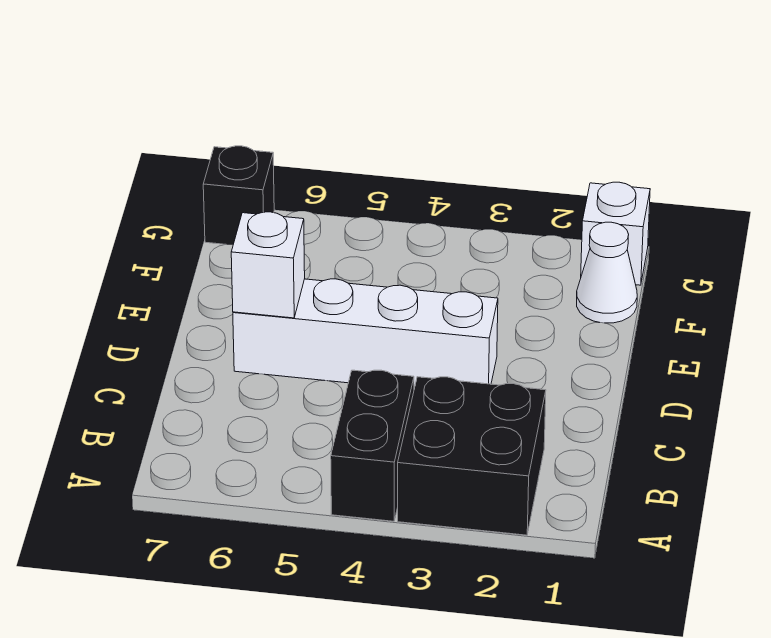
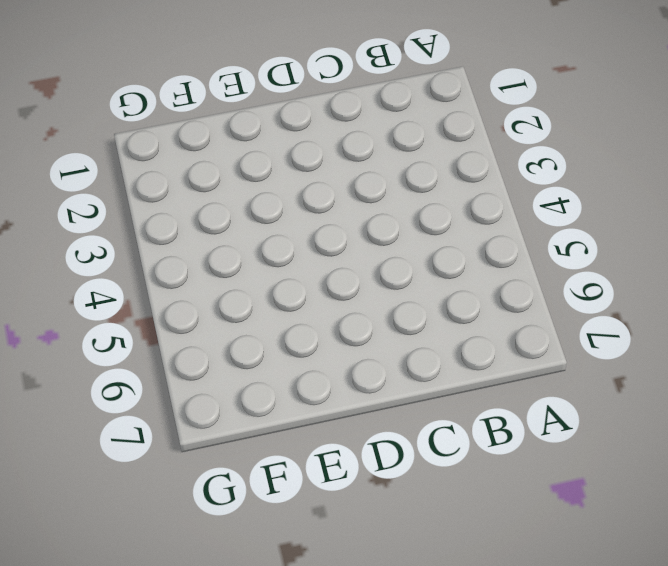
none -> black 2x2 brick [398,377,546,535]
none -> black 1x2 brick [331,370,414,521]

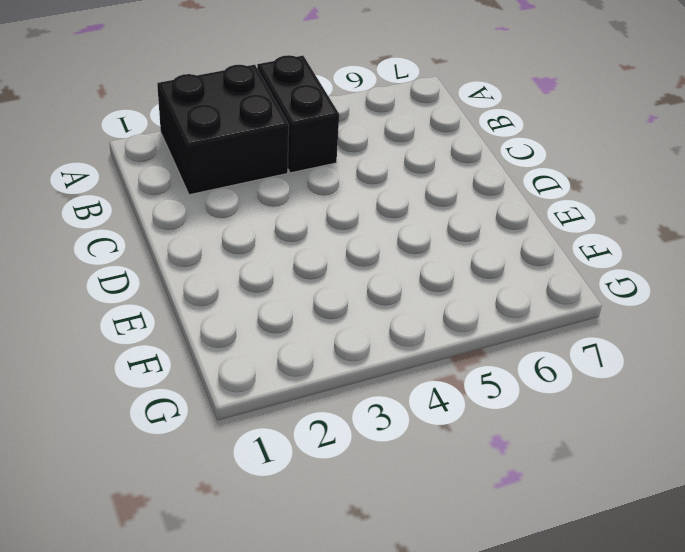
none -> white 1x4 brick [233,279,498,389]
none -> white 1x1 cone [577,222,637,323]

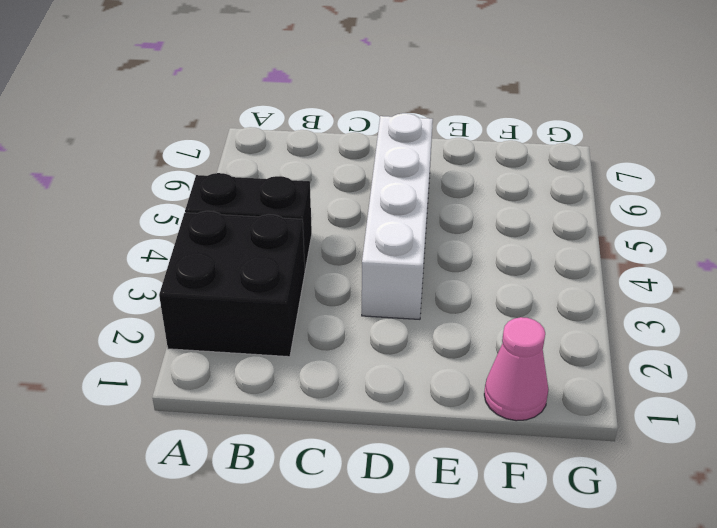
pink 1x1 cone [484,317,548,421] -> white 1x1 cone [577,222,637,323]
none -> white 1x1 brick [581,182,650,285]
none -> black 1x1 brick [203,146,274,245]

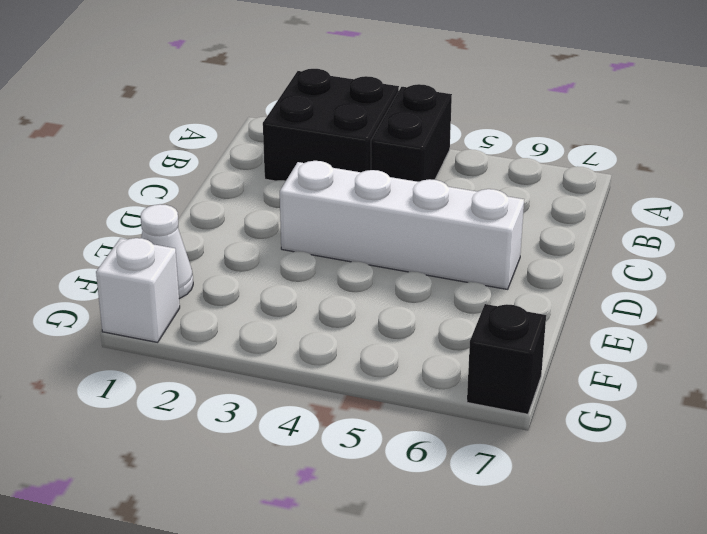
none -> white 1x1 brick [231,212,305,318]

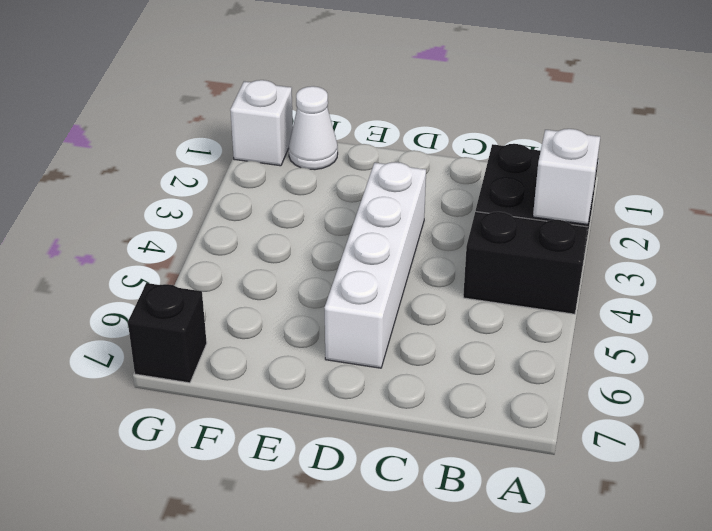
white 1x1 brick [533,129,600,224] -> white 1x1 brick moved to [231,212,305,318]

